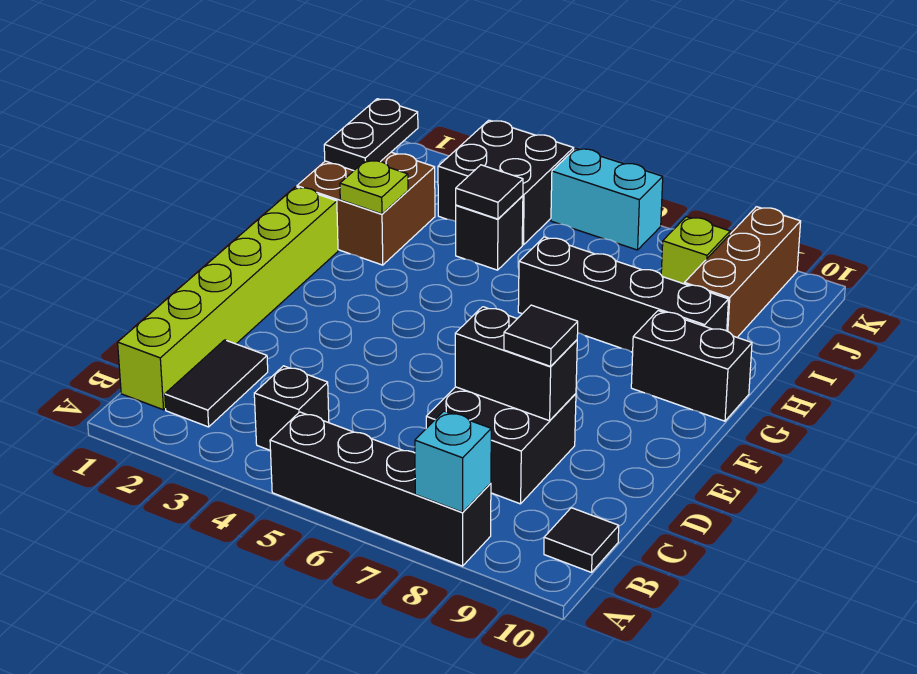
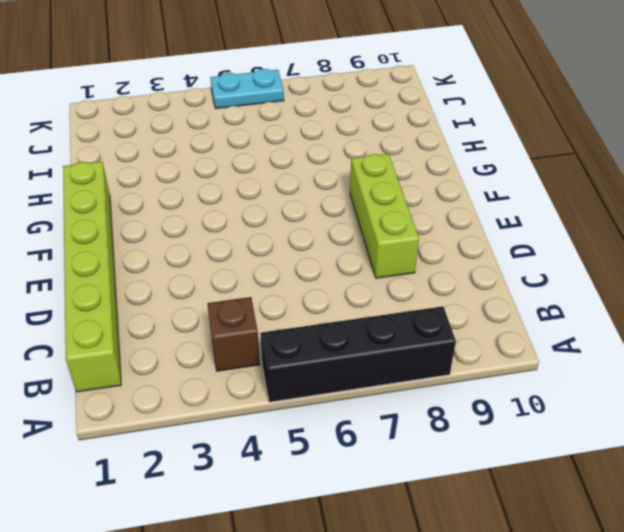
brown 1x1 brick [207,297,260,371] -> black 1x1 brick [254,366,329,451]
lime 1x3 brick [350,154,419,278] -> black 2x2 brick [426,387,576,504]
cyan 1x2 plate [210,69,284,109] -> cyan 1x2 brick [551,148,663,250]
none -> black 1x2 tile [165,340,268,427]
none -> black 1x1 tile [544,508,619,572]
none -> black 1x2 brick [631,311,752,421]

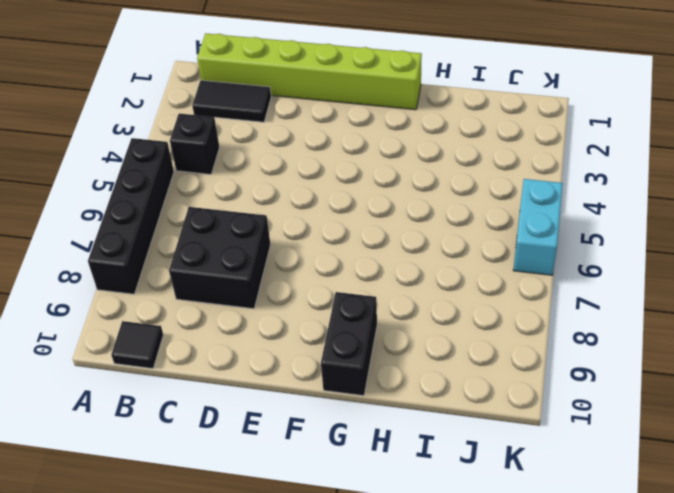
none -> brown 2x2 brick [297,152,435,265]
none -> black 1x4 brick [518,237,729,352]
none -> black 1x1 brick [456,196,523,270]

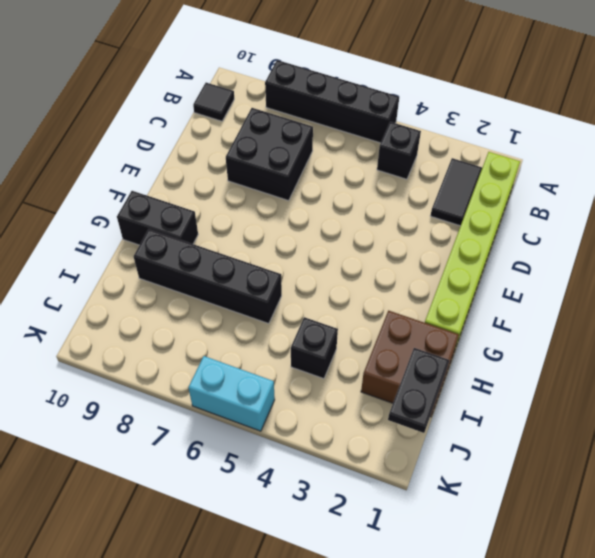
none -> brown 1x3 brick [684,207,801,337]
none -> black 2x2 brick [438,120,574,245]
none -> lime 1x1 brick [661,217,730,284]

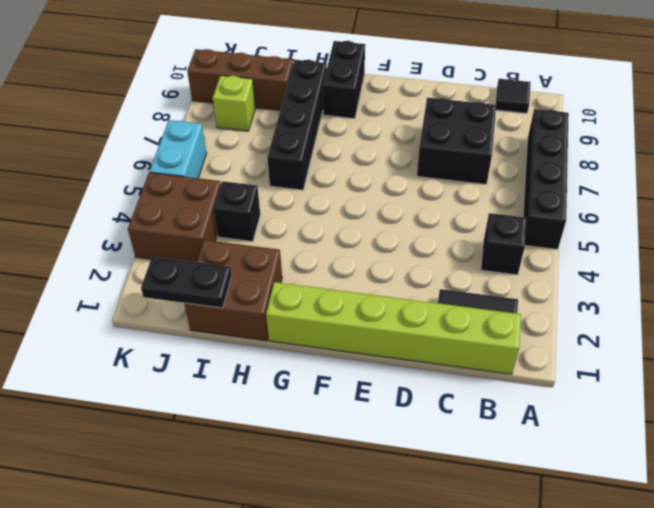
brown 2x2 brick [128,173,221,262] -> black 2x2 brick [438,120,574,245]
none -> cyan 1x1 brick [415,411,491,512]
none -> black 1x2 brick [455,307,577,421]
none -> lime 1x1 plate [340,160,408,214]

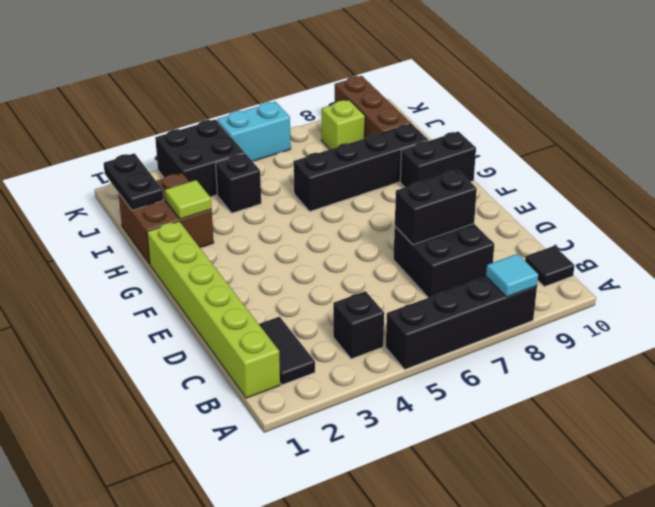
cyan 1x1 tile [486,254,538,297] -> cyan 1x1 brick [415,411,491,512]
lime 1x1 tile [165,180,212,219] -> lime 1x1 plate [340,160,408,214]
none -> black 1x1 tile [456,165,523,219]
none -> black 1x1 tile [504,305,578,366]

